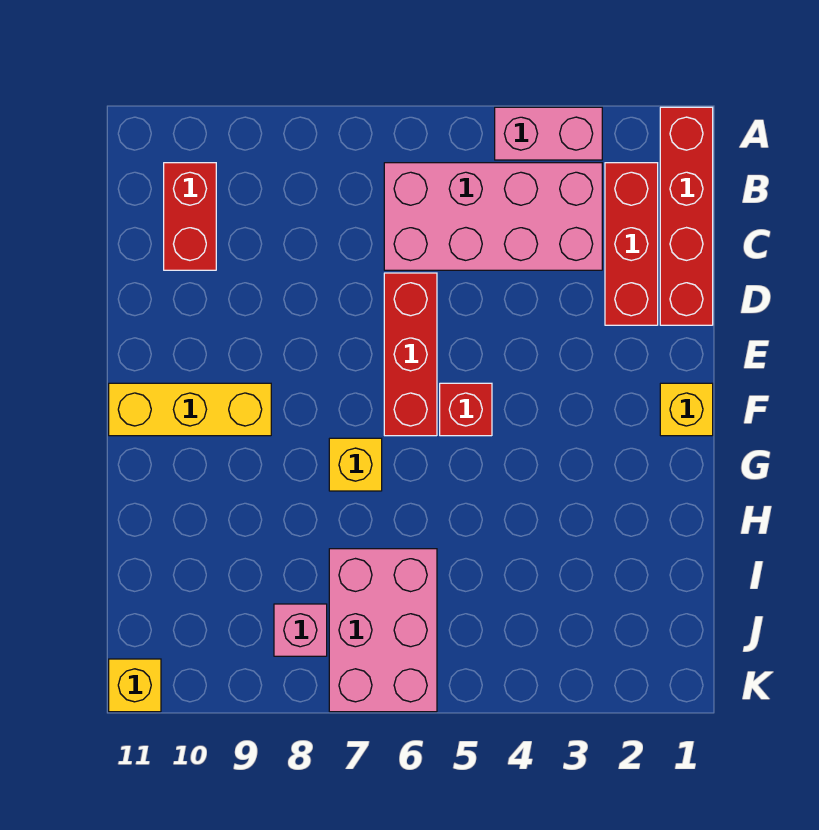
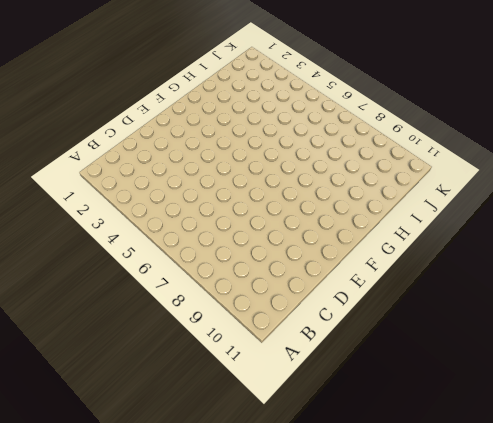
none -> red 1x4 brick [660,107,713,325]
none -> pink 1x2 brick [495,107,602,160]
none -> red 1x3 brick [605,163,658,325]

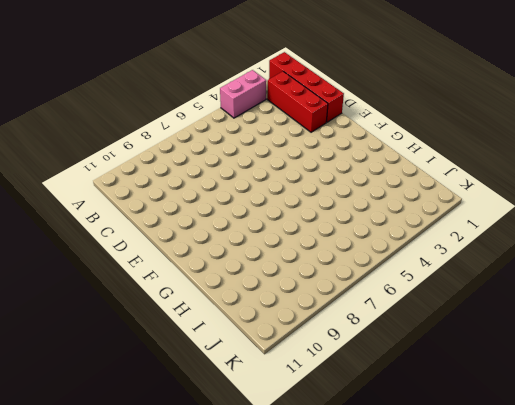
none -> pink 2x4 brick [384,163,602,270]
none -> red 1x2 brick [164,163,216,270]
none -> red 1x3 brick [384,273,437,436]

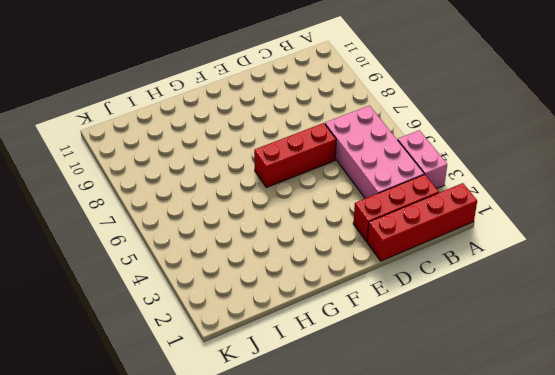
none -> red 1x2 brick [164,163,216,270]
none -> yellow 1x1 brick [660,383,713,436]
none -> red 1x1 brick [440,383,492,436]

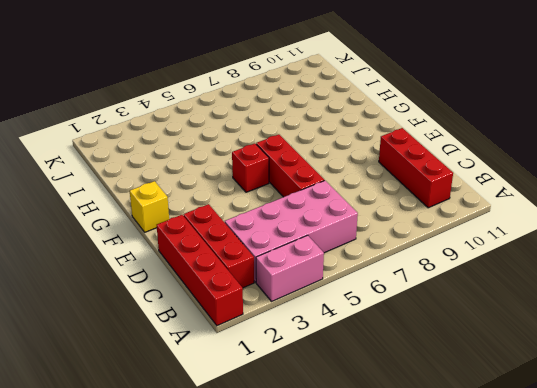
red 1x3 brick [379,128,453,208] -> red 1x2 brick [164,163,216,270]
none -> yellow 1x3 brick [109,383,271,436]
none -> yellow 1x1 brick [329,438,382,491]
none -> pink 2x3 brick [329,549,437,712]

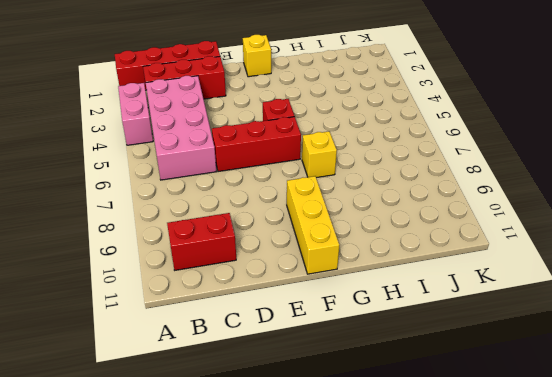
none -> pink 2x3 brick [329,549,437,712]
none -> pink 1x1 brick [274,604,327,656]
none -> yellow 1x1 brick [109,659,161,712]

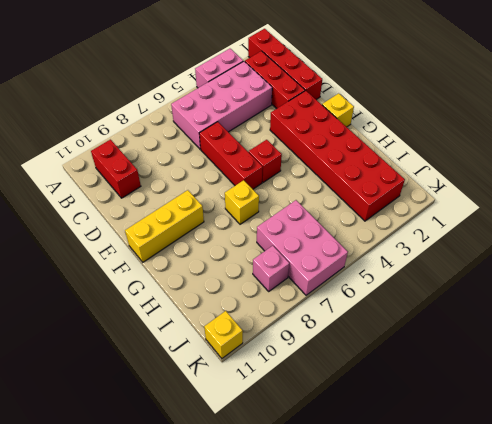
red 2x6 brick [270,91,405,221] -> none

